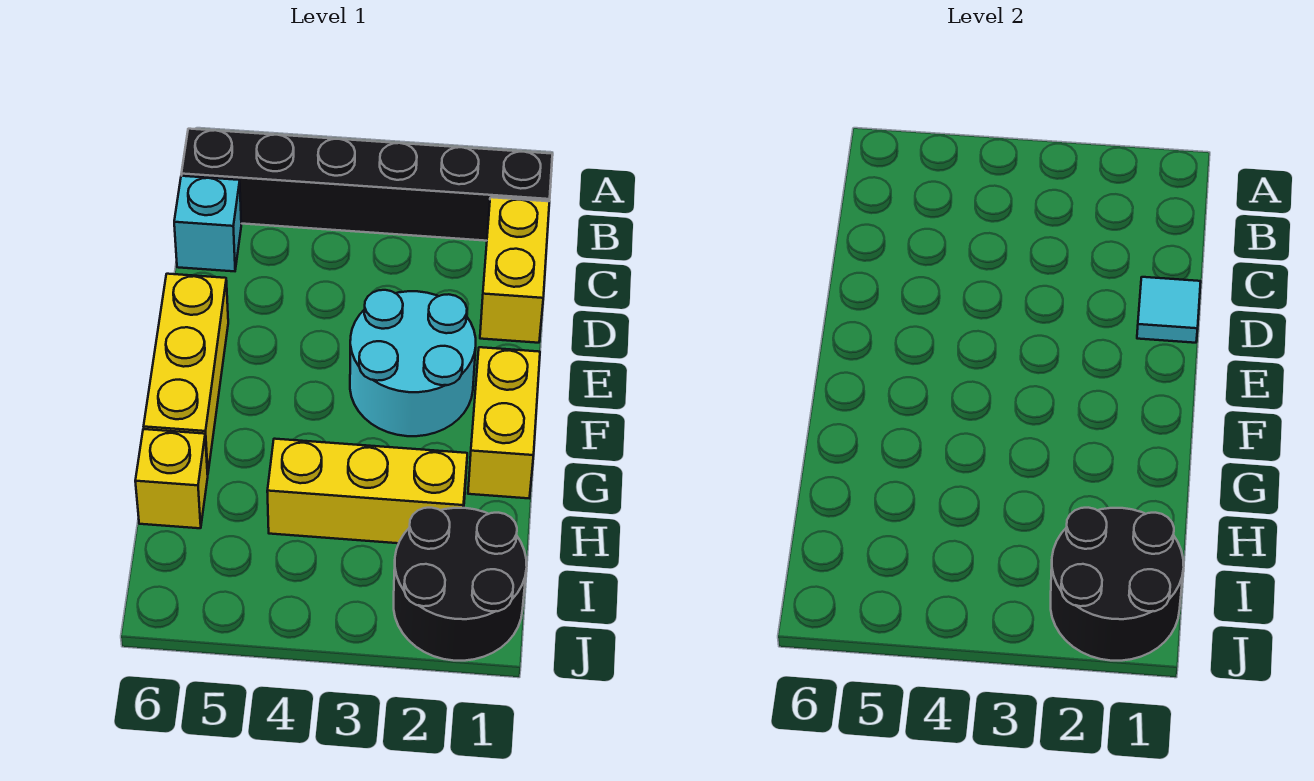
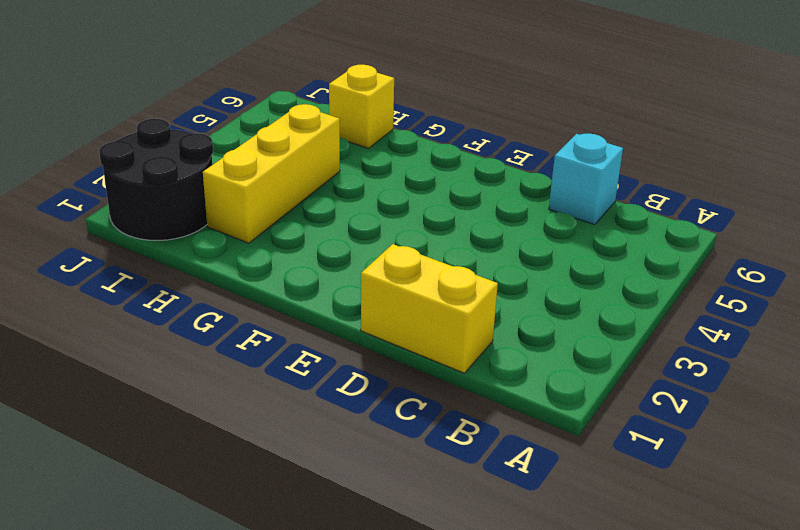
none -> black 1x6 brick [181,129,552,241]
none -> cyan 2x2 round brick [350,290,476,436]

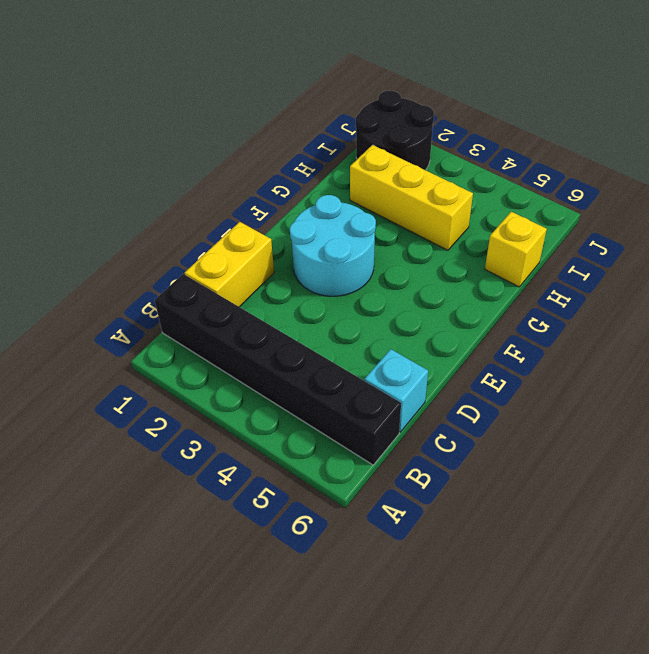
none -> yellow 1x3 brick [144,274,228,475]
none -> yellow 1x2 brick [468,347,540,498]

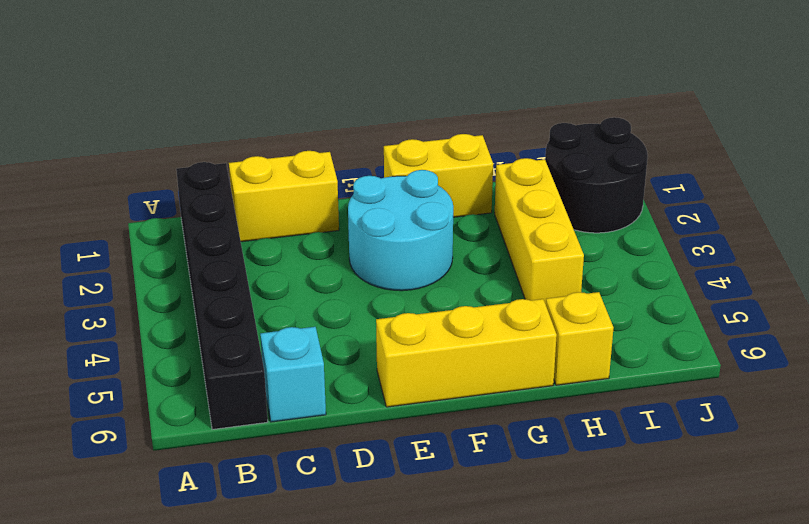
none -> cyan 1x1 tile [1137,277,1201,343]
none -> black 2x2 round brick [1051,508,1184,661]

